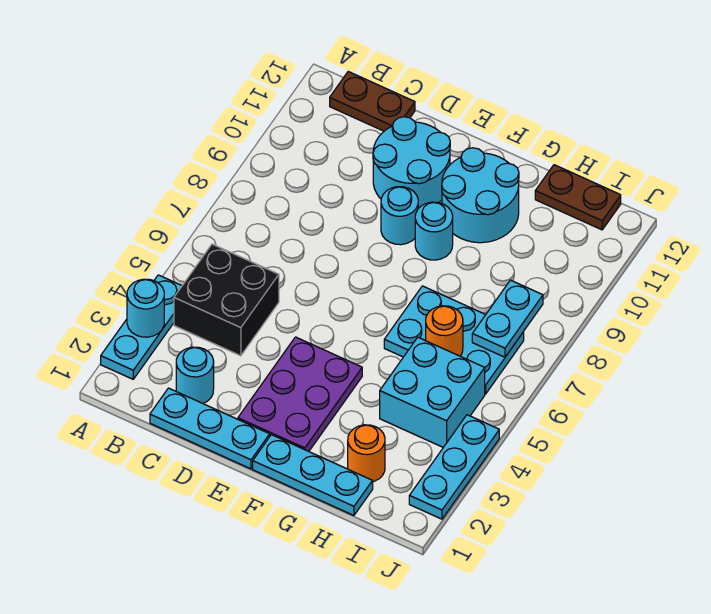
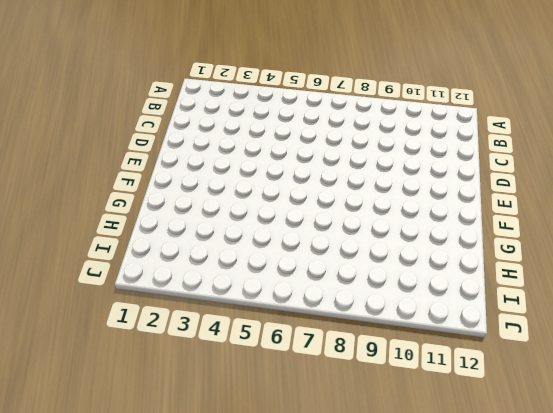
none -> cyan 1x3 plate [101,275,182,379]
none -> black 2x2 brick [174,244,279,356]
none -> brown 1x2 plate [330,72,415,131]

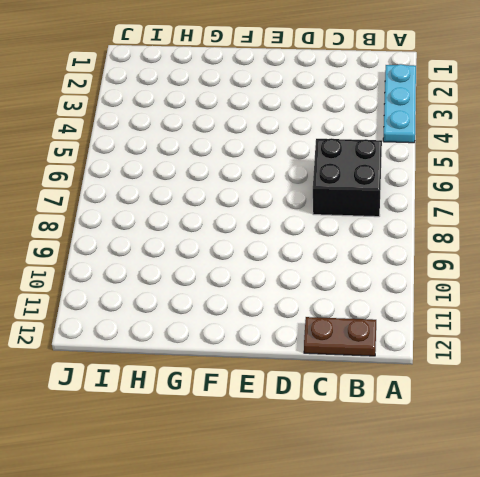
black 2x2 brick [313,138,382,217] -> black 2x2 brick moved to [174,244,279,356]
none -> cyan 1x3 plate [150,388,270,469]
none -> cyan 1x1 round brick [176,347,214,403]
none -> cyan 2x2 round brick [373,117,450,209]

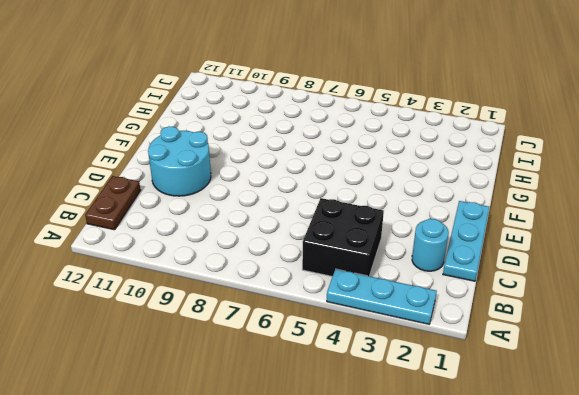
none -> purple 2x3 plate [238,337,362,451]
none -> cyan 1x1 round brick [381,187,418,245]
none -> cyan 1x3 plate [253,435,373,515]

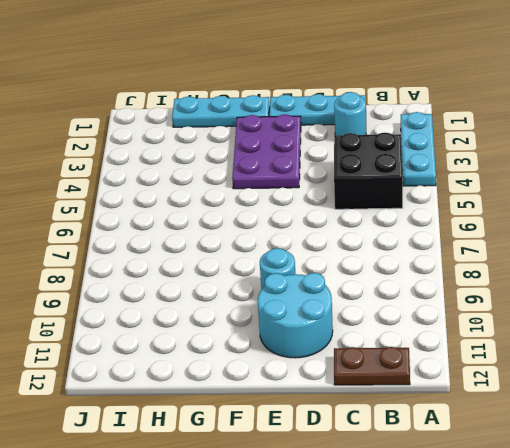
none -> cyan 1x1 round brick [415,202,453,260]
none -> cyan 2x2 round brick [442,148,519,243]
none -> cyan 2x3 plate [384,286,524,394]

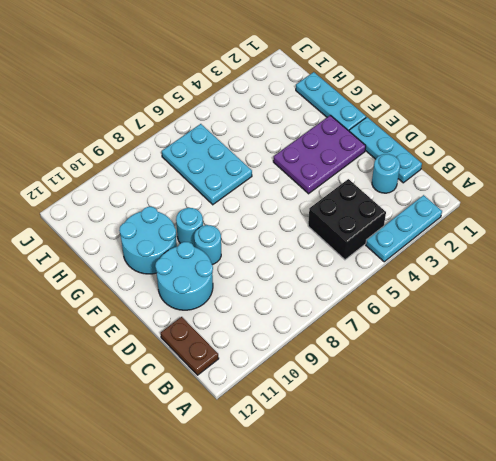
none -> orange 1x1 round brick [348,425,385,482]
none -> cyan 2x2 brick [380,337,485,447]
none -> brown 1x2 plate [535,165,621,230]

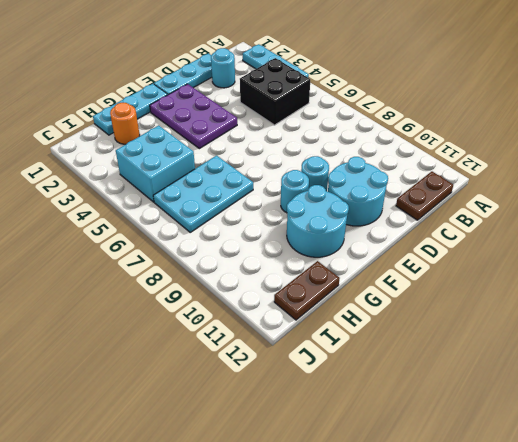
none -> cyan 1x3 plate [409,415,499,519]
none -> cyan 1x1 round brick [127,279,164,337]
none -> orange 1x1 round brick [426,306,463,356]

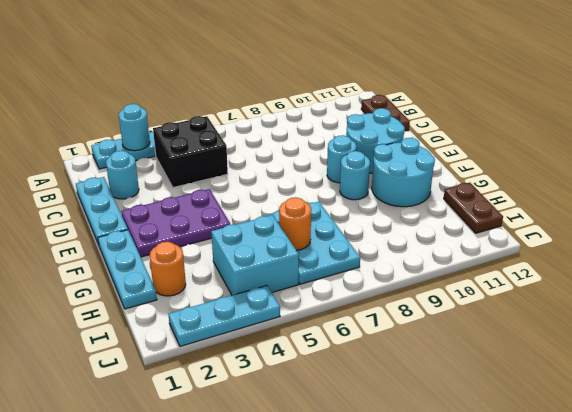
none -> cyan 1x2 plate [472,280,543,357]

